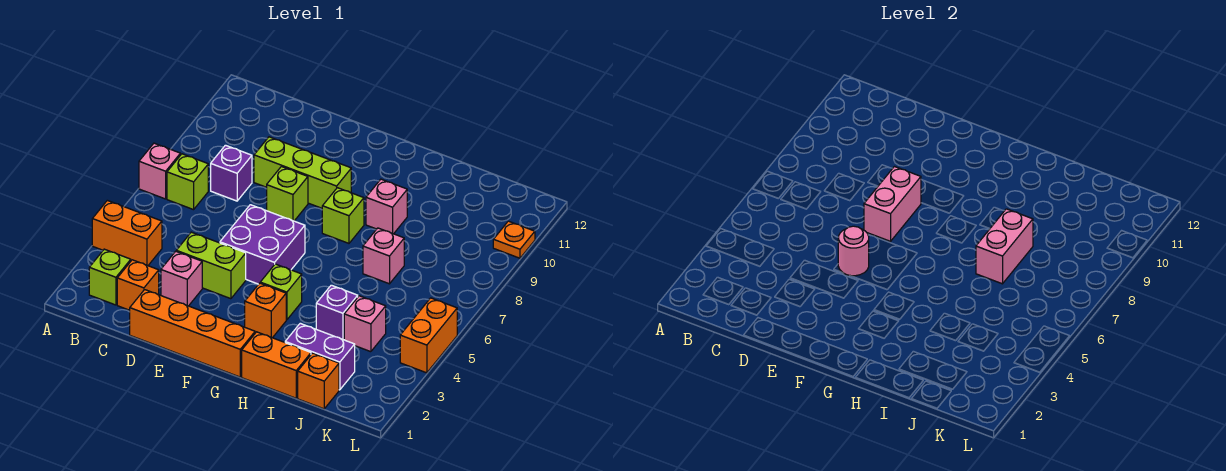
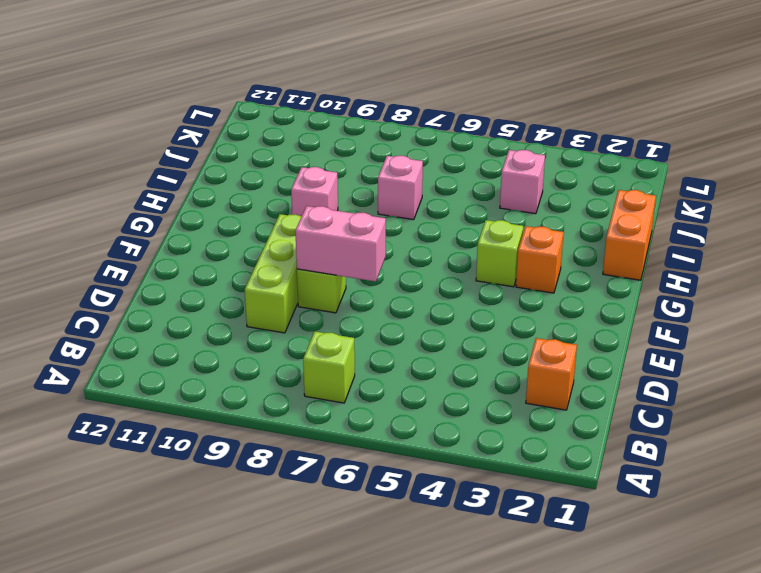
none -> orange 1x2 brick [92,200,162,266]
none -> pink 1x1 brick [139,143,180,199]
none -> lime 1x1 brick [89,249,131,305]

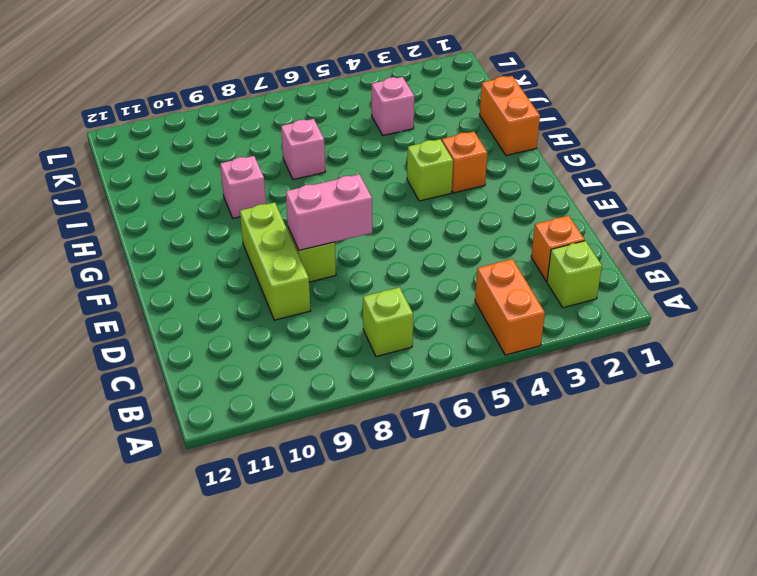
none -> pink 1x1 brick [139,143,180,199]
none -> purple 1x1 brick [211,145,252,201]
none -> orange 1x4 brick [130,290,255,377]

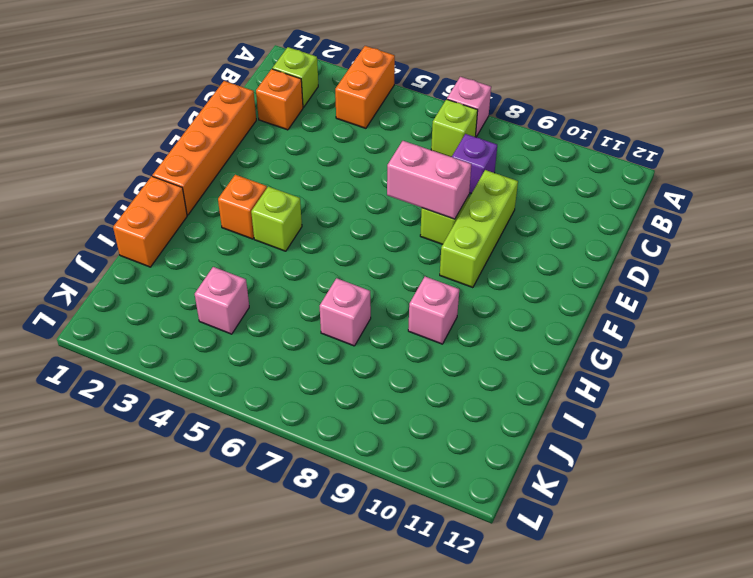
none -> pink 1x1 brick [161,251,202,306]
none -> lime 1x2 brick [176,232,246,299]
none -> purple 2x2 brick [220,205,305,284]

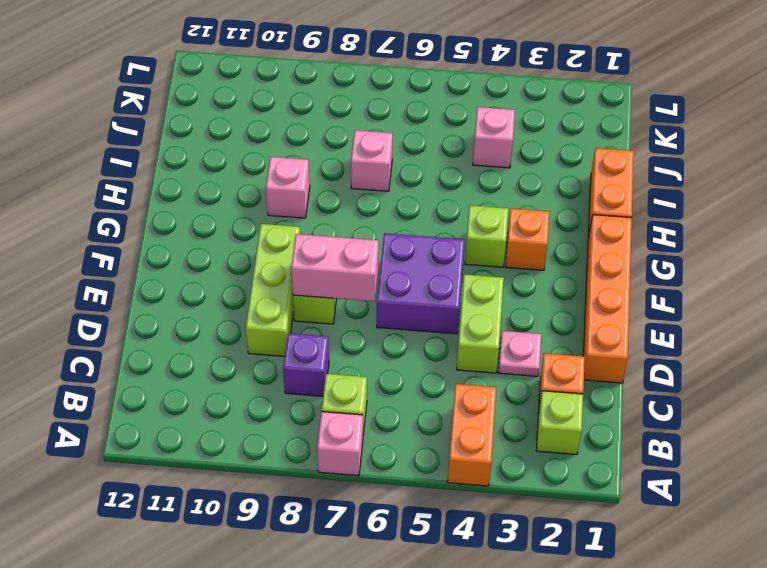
pink 1x1 plate [498,331,541,376] -> pink 1x1 brick [161,251,202,306]
none -> lime 1x1 brick [322,188,364,243]
none -> purple 1x2 brick [285,323,355,390]
none -> purple 1x1 brick [316,285,358,340]

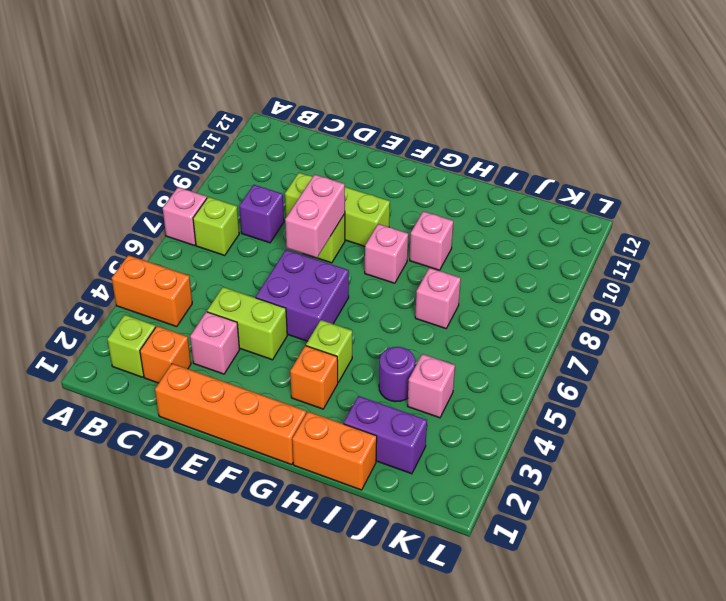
pink 1x1 brick [365,224,408,283] -> lime 1x1 brick [322,188,364,243]
purple 1x1 round brick [379,347,415,402] -> purple 1x1 brick [316,285,358,340]
none -> orange 1x1 brick [298,353,339,409]
none -> orange 1x2 brick [400,298,457,373]
none -> orange 1x1 plate [493,221,535,258]

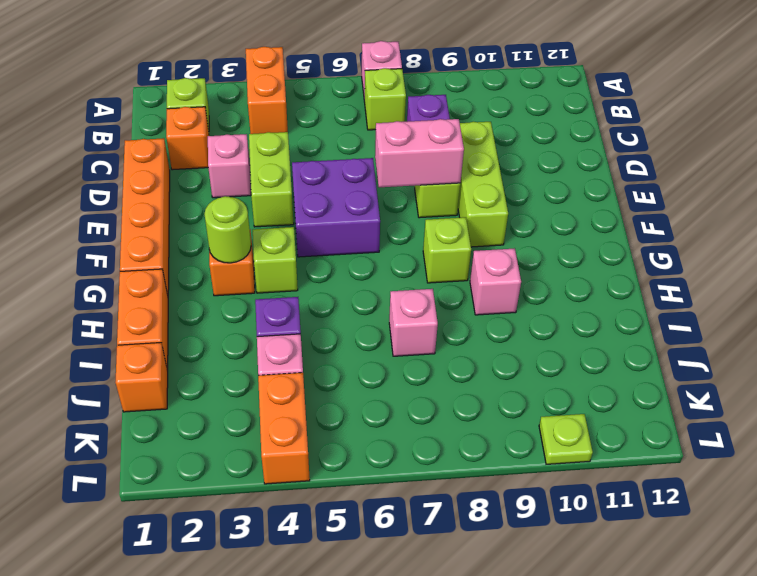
lime 1x1 round brick [204,196,251,263] -> none
orange 1x2 brick [258,373,310,484] -> orange 1x2 brick turned to [400,298,457,373]
lime 1x1 plate [539,414,593,464] -> orange 1x1 plate [493,221,535,258]
none -> purple 1x2 brick [285,323,355,390]
none -> pink 1x1 round brick [838,226,869,276]
none -> pink 1x2 brick [976,209,1033,284]

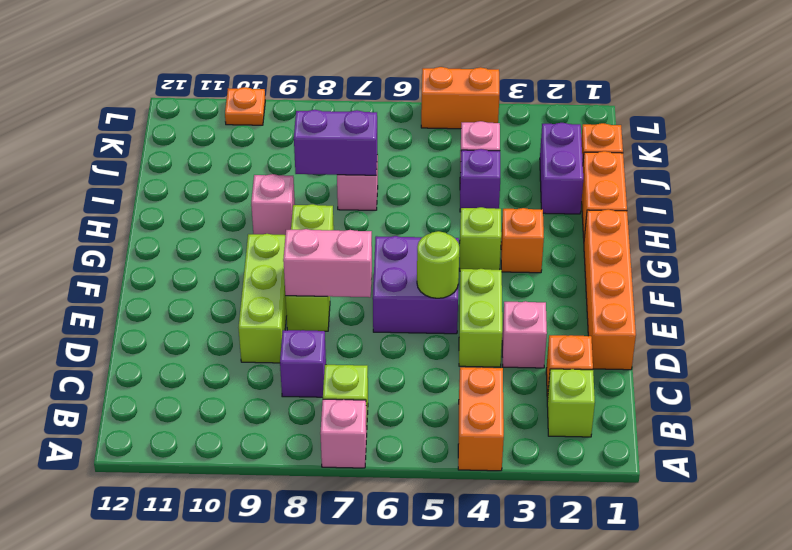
lime 1x1 round brick [417,231,459,298] -> pink 1x1 round brick [838,226,869,276]
purple 1x2 brick [294,110,377,175] -> pink 1x2 brick [976,209,1033,284]

